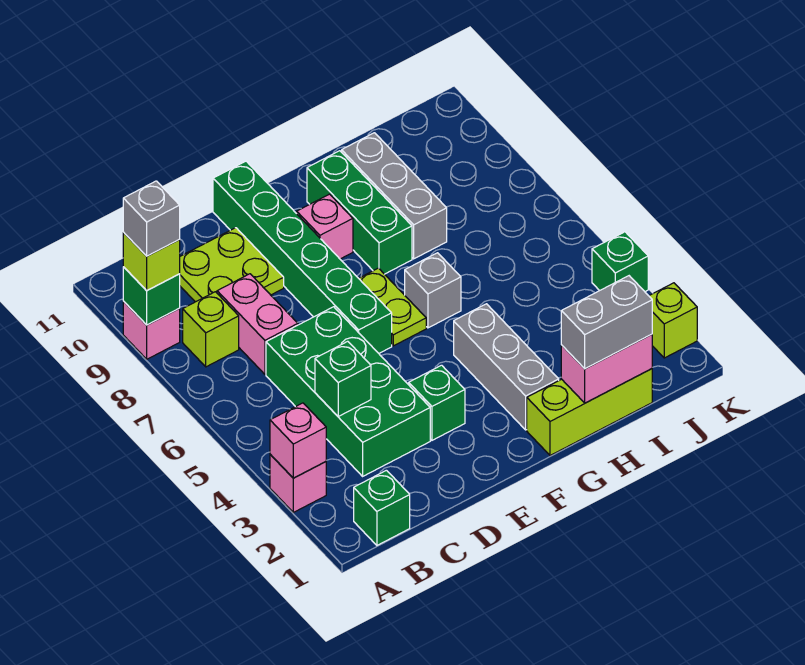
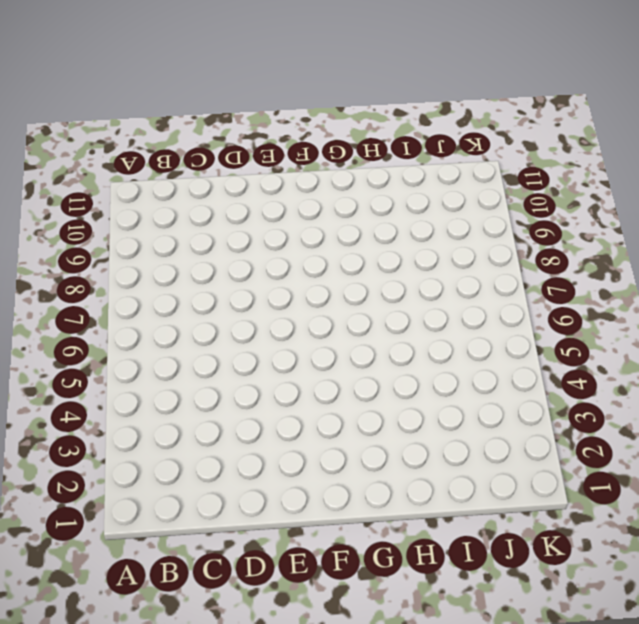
none -> pink 1x1 brick [270,455,326,512]
none -> pink 1x1 brick [123,301,180,359]
none -> green 1x1 brick [354,470,410,545]

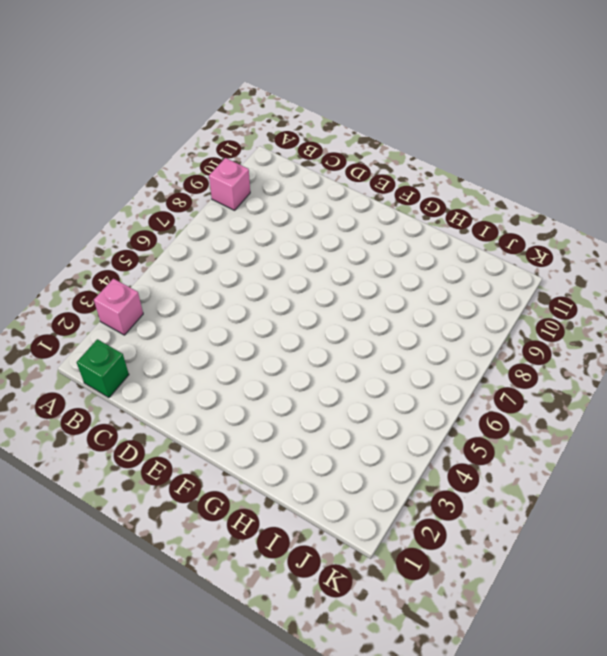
none -> lime 1x1 brick [183,292,239,367]
none -> green 2x4 brick [266,307,430,476]
none -> pink 1x2 brick [217,274,298,374]

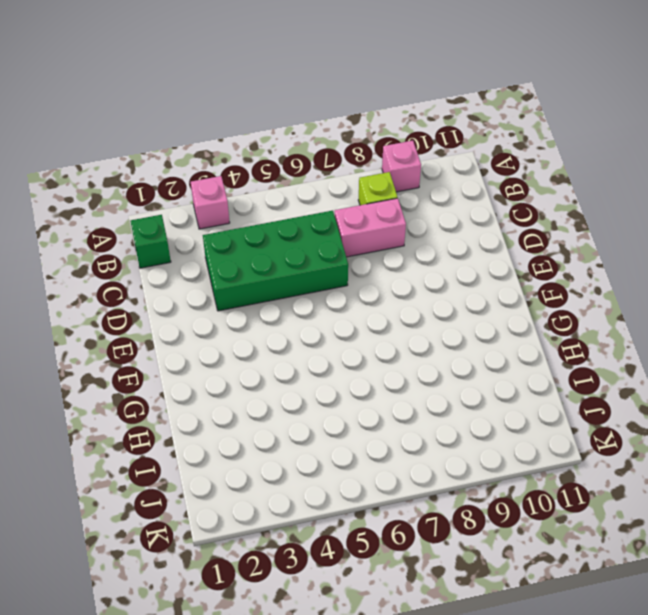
none -> lime 2x2 plate [180,228,284,302]
none -> green 1x1 brick [409,365,465,440]
none -> green 1x6 brick [213,161,392,353]

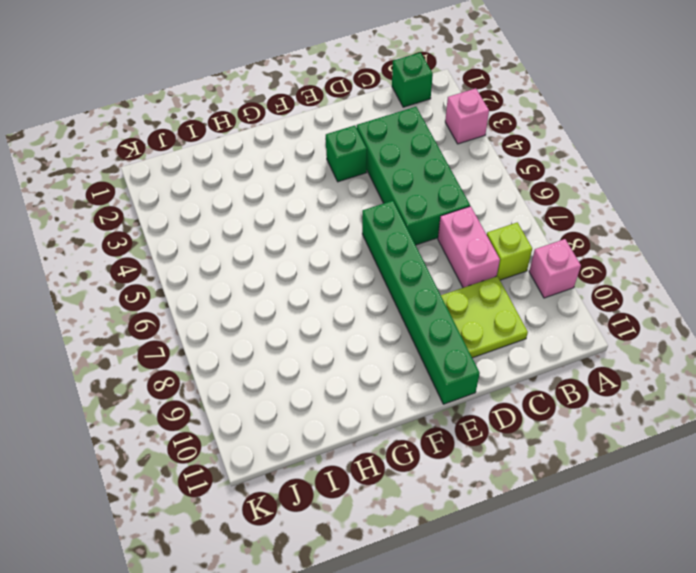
none -> lime 1x2 plate [359,268,426,346]
none -> pink 1x1 brick [297,194,353,259]
none -> lime 1x3 brick [527,369,652,456]

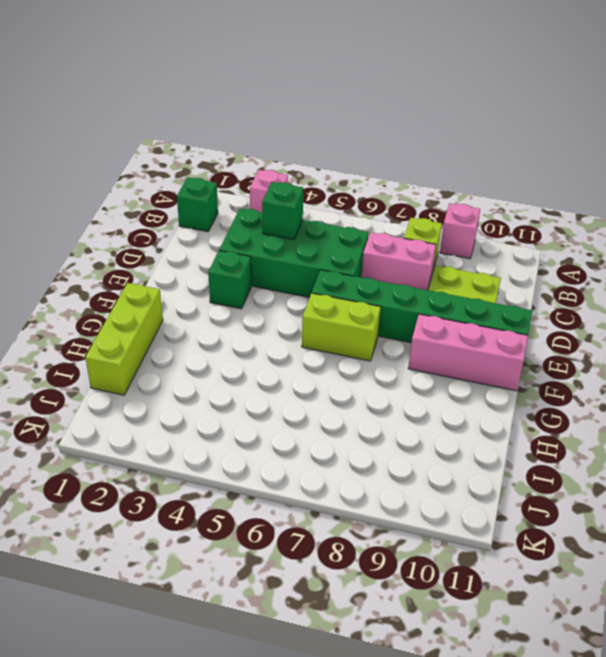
lime 1x2 brick [302,293,381,361] -> lime 1x2 plate [359,268,426,346]
pink 1x3 brick [408,314,528,391] -> pink 1x1 brick [297,194,353,259]
none -> grey 1x3 brick [454,304,559,430]
none -> grey 1x1 brick [405,253,461,328]
none -> green 1x3 brick [307,151,412,274]

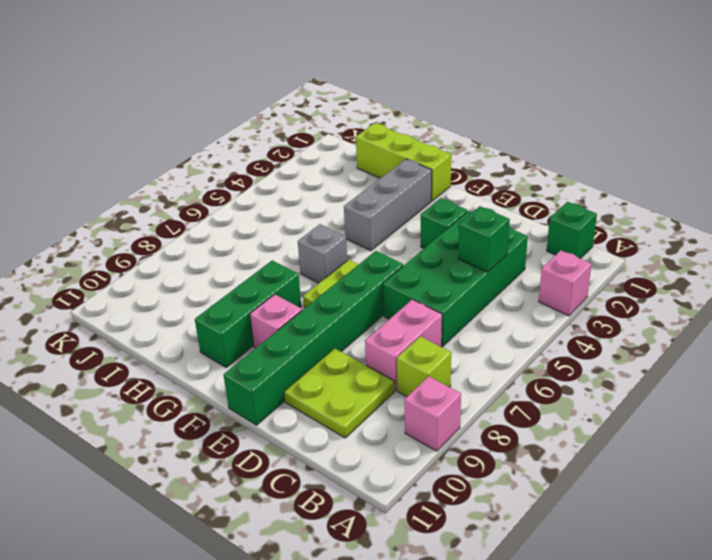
none -> grey 1x3 brick [342,133,447,259]
none -> lime 1x1 brick [649,283,697,358]
none -> green 1x1 brick [592,232,648,292]

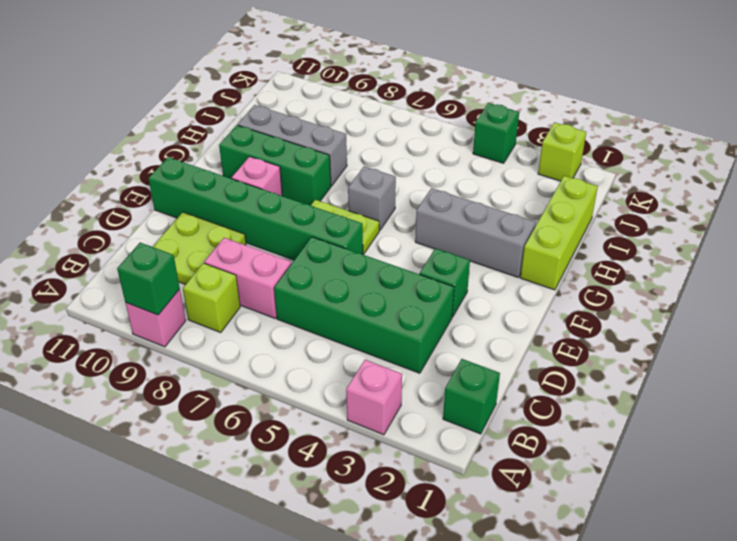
none -> pink 1x1 brick [270,403,326,478]
none -> green 1x1 brick [315,341,371,416]
none -> pink 1x2 brick [561,334,652,403]

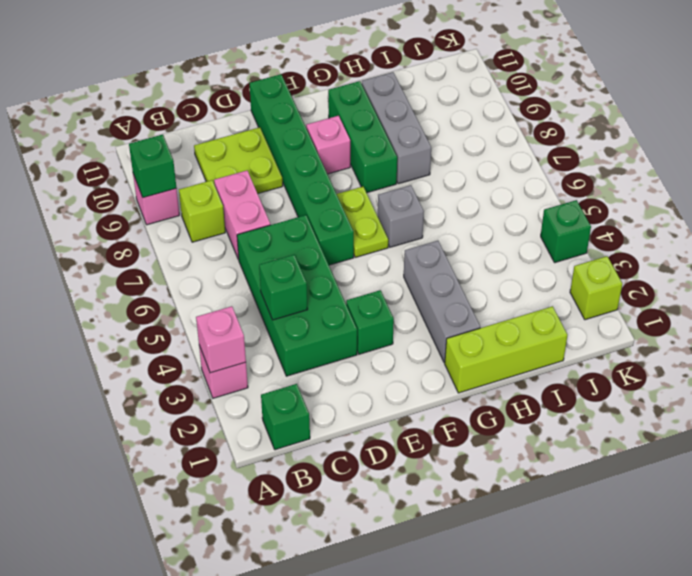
none -> pink 1x2 brick [561,334,652,403]
none -> lime 1x1 brick [123,233,180,291]
none -> grey 1x2 brick [561,276,652,369]

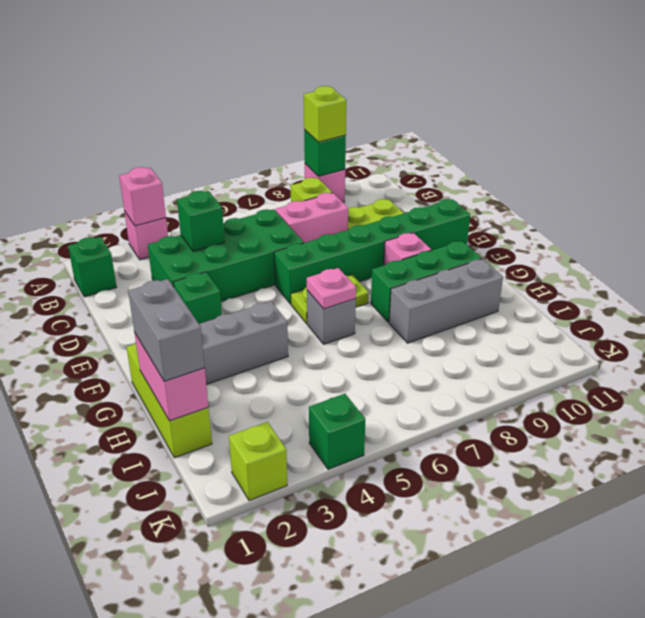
pink 1x1 plate [307,268,356,309] -> none
none -> grey 1x1 brick [123,181,180,256]

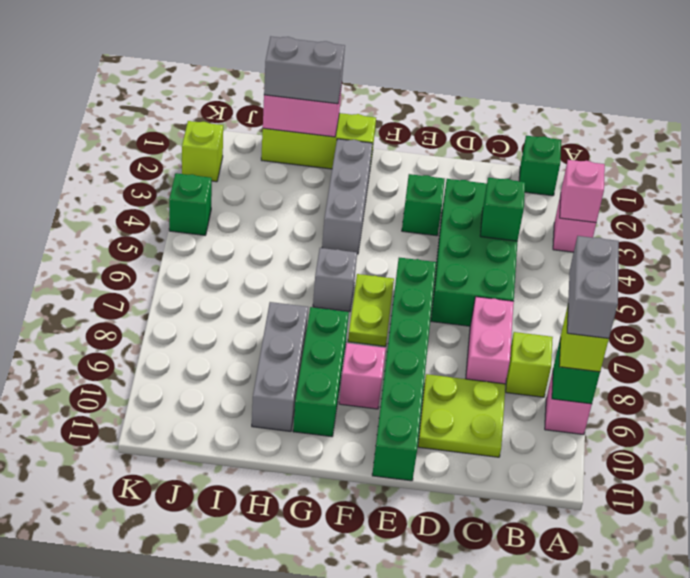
grey 1x2 brick [567,236,619,338] -> grey 1x1 brick [123,181,180,256]

